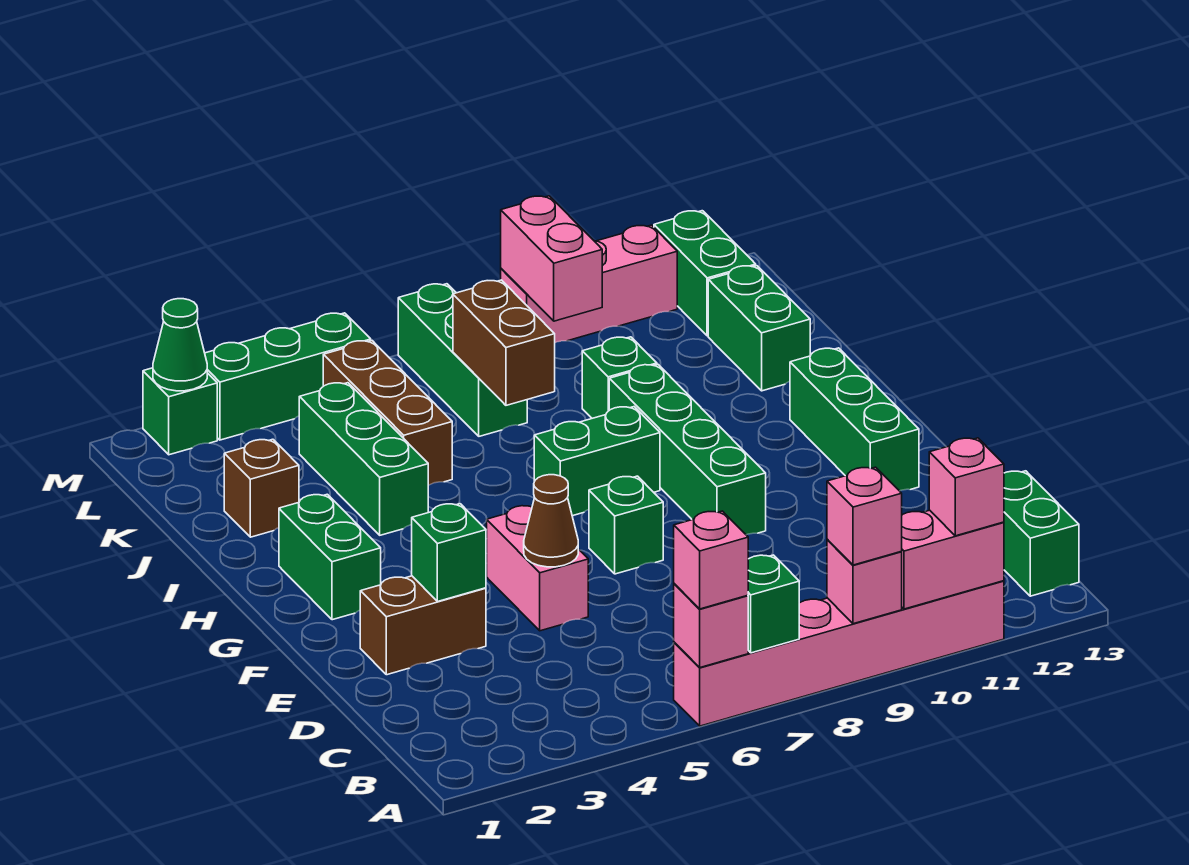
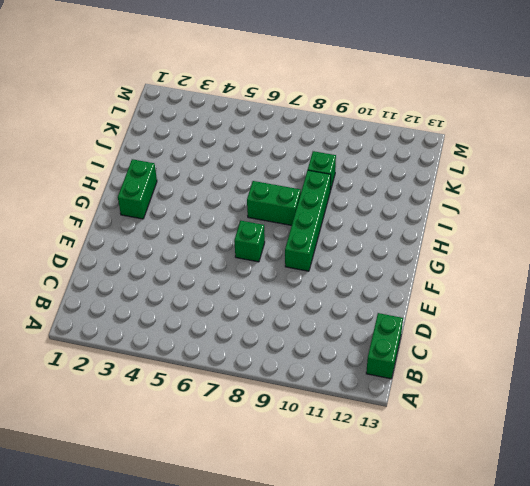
none -> pink 1x6 brick [674,581,1004,726]
none -> brown 1x2 brick [360,576,486,675]
none -> pink 1x2 brick [487,506,588,631]
none -> green 1x3 brick [790,348,919,491]

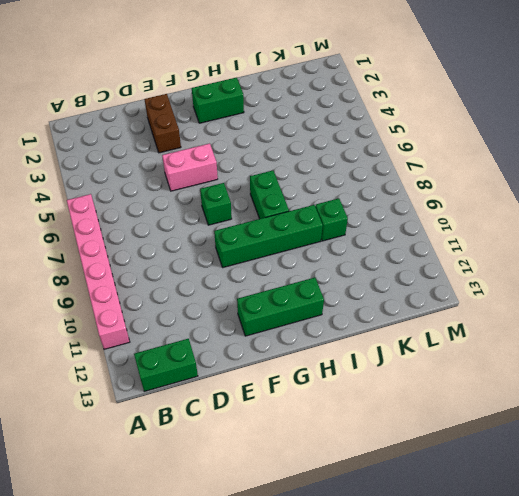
none -> green 1x3 brick [299,383,428,535]
none -> brown 1x1 brick [224,439,299,537]
none -> brown 1x3 brick [323,341,452,486]
none -> green 1x2 brick [708,266,810,391]

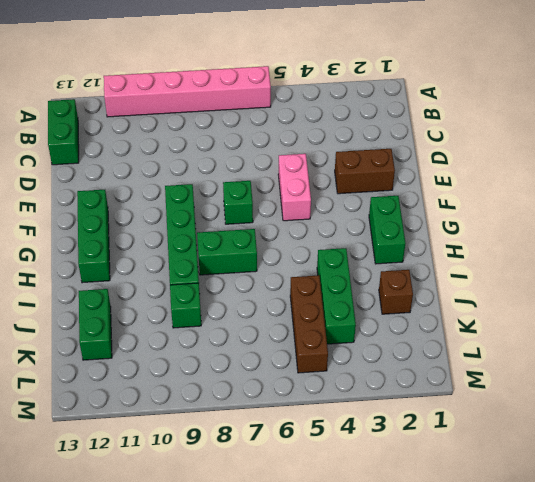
none -> green 1x3 brick [398,284,527,436]
none -> green 1x2 brick [654,211,756,336]
none -> green 1x1 brick [143,368,217,455]
none -> green 1x3 brick [205,313,371,440]

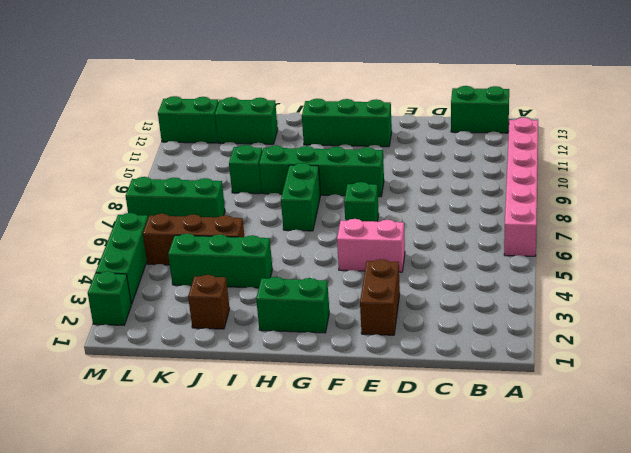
none -> pink 1x3 brick [501,225,677,343]
none -> pink 1x1 brick [674,584,748,668]
none -> green 1x1 brick [748,555,799,653]
none -> pink 1x1 brick [827,540,902,624]

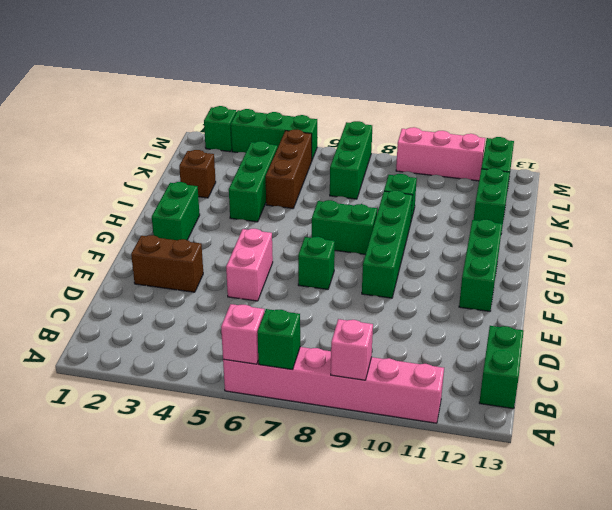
none -> pink 1x2 brick [901,510,1004,609]
none -> green 1x1 brick [412,504,486,602]
none -> brown 1x1 cone [524,475,578,567]
none -> brown 1x2 brick [453,280,555,405]

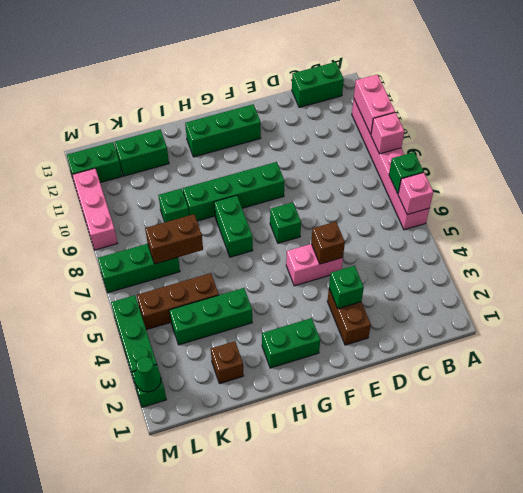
brown 1x1 brick [311,222,345,264] -> brown 1x1 cone [524,475,578,567]
none -> pink 1x2 brick [501,196,602,321]
none -> pink 1x1 brick [674,511,748,609]
none -> pink 1x1 brick [827,467,902,565]
none -> pink 1x1 brick [929,438,1004,536]

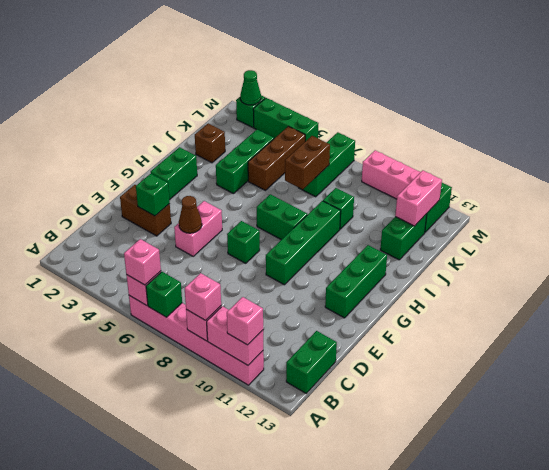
pink 1x2 brick [395,170,442,226] -> pink 1x2 brick moved to [501,196,602,321]

